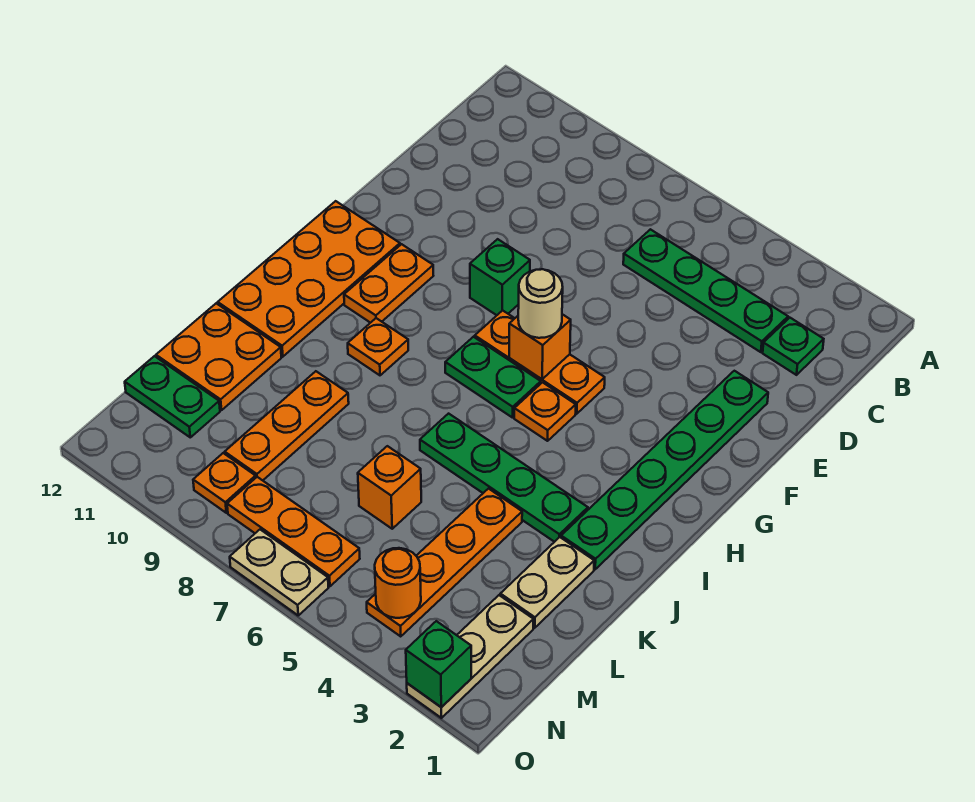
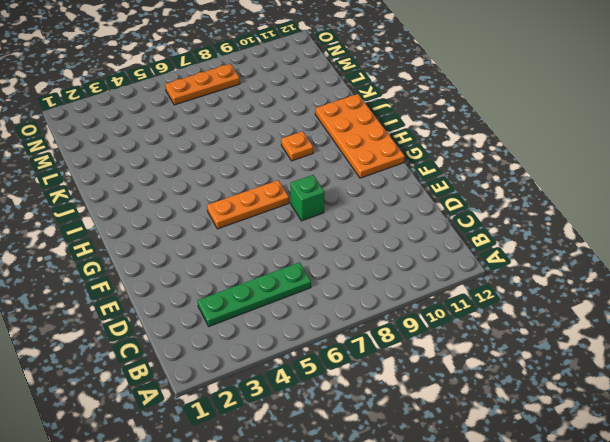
none -> green 1x1 plate [763,318,824,375]
none -> green 1x6 plate [561,371,768,569]
none -> orange 1x2 plate [344,244,433,323]

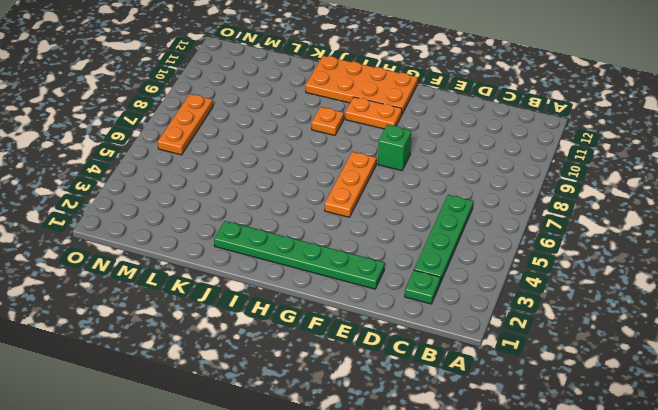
none -> orange 1x1 plate [514,382,576,441]
none -> green 1x2 plate [445,337,541,418]
none -> green 1x4 plate [420,414,588,542]

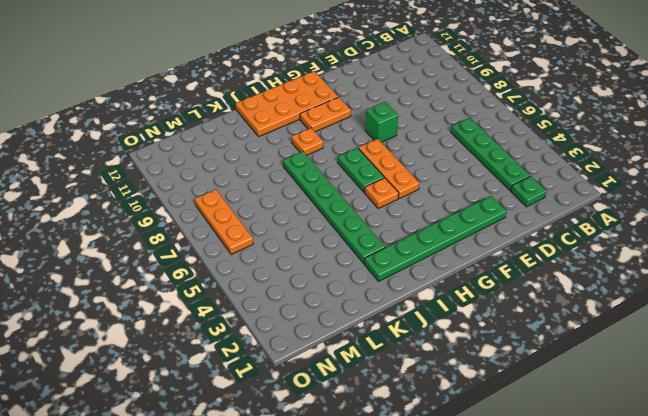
green 1x6 plate [283,151,385,263] -> green 1x4 plate [420,414,588,542]
none -> tan 1x2 plate [500,537,594,628]
none -> orange 1x4 plate [367,489,522,636]
none -> orange 1x3 plate [225,371,349,480]

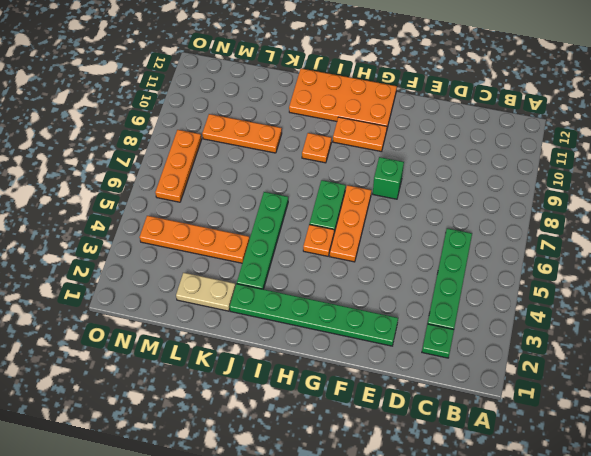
none -> orange 2x2 plate [156,303,281,410]
none -> orange 1x1 brick [358,446,421,529]
none -> tan 1x3 plate [407,595,534,718]

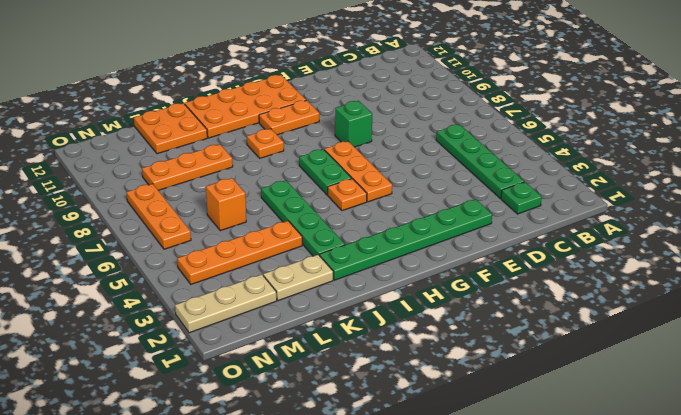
none -> green 1x2 plate [125,356,220,437]
none -> orange 1x1 plate [193,453,256,513]
none -> tan 1x2 plate [230,530,329,615]

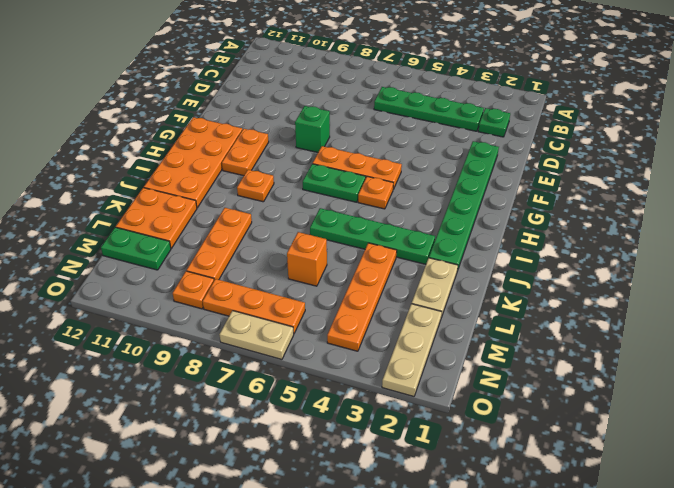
none -> orange 1x1 brick [509,314,571,379]
none -> orange 1x1 round brick [375,548,421,618]
none -> green 1x1 brick [406,621,471,707]

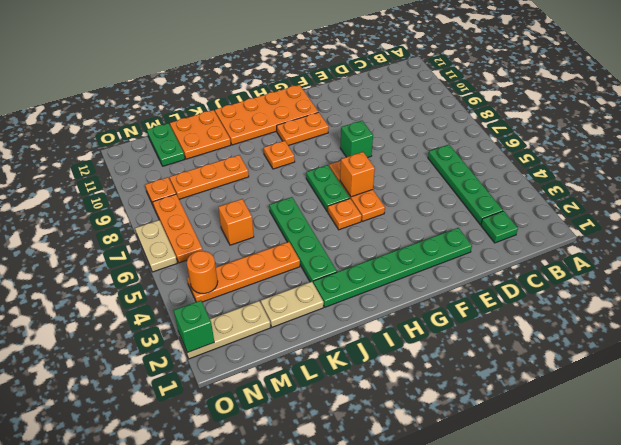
none -> tan 1x1 round brick [518,269,563,338]

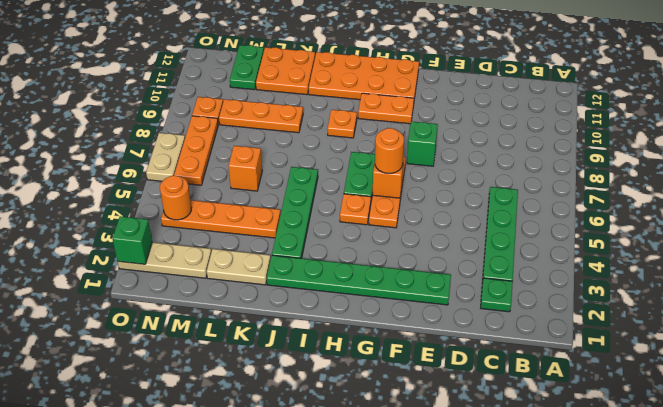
orange 1x1 round brick [375,128,404,173] -> tan 1x1 round brick [518,269,563,338]

